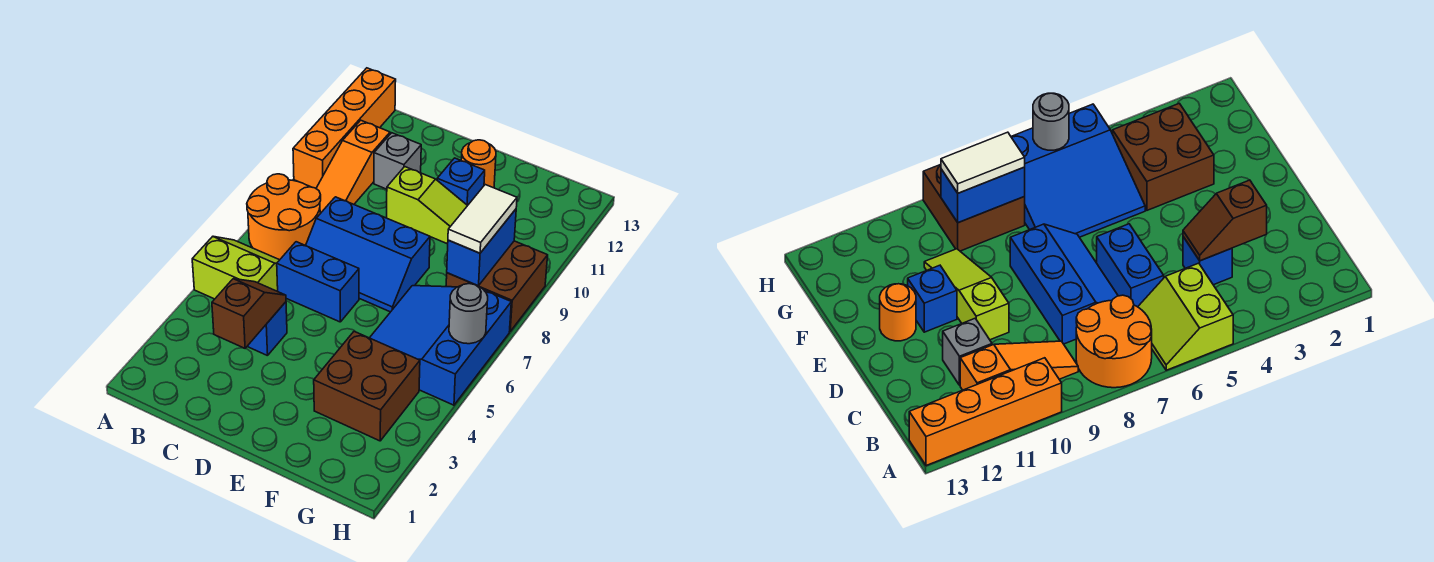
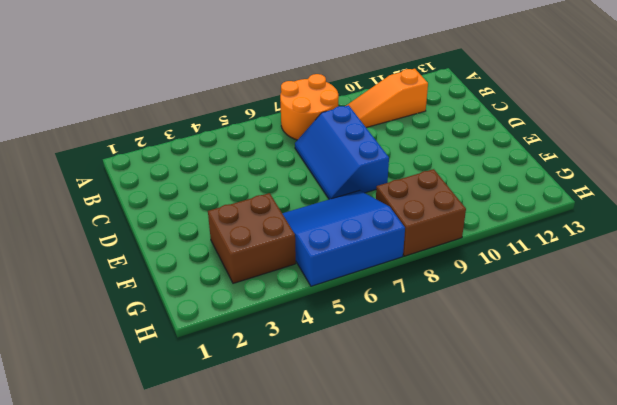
none -> lime 2x2 slope [192,237,279,299]
none -> orange 1x4 brick [293,68,396,188]
none -> blue 1x1 brick [247,302,287,356]

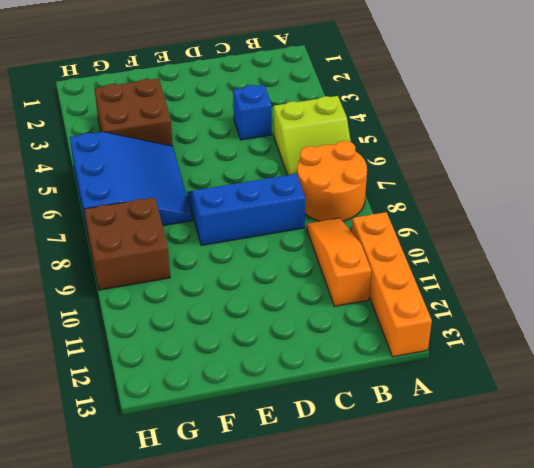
none -> blue 1x2 brick [277,242,359,322]
none -> grey 1x1 brick [374,133,421,189]
none -> lime 1x3 slope [387,167,467,244]

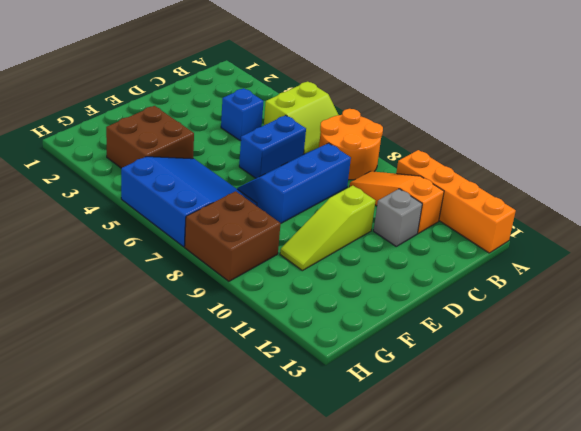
none -> blue 1x1 brick [437,158,485,206]
none -> orange 1x1 round brick [461,140,496,188]
none -> brown 1x2 slope [212,279,286,348]

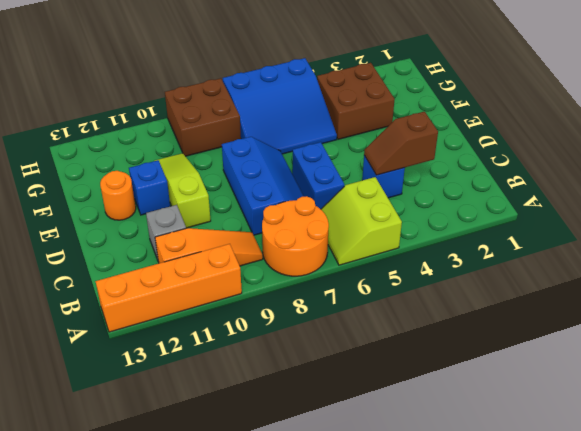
none -> blue 1x2 brick [447,209,516,286]
none -> grey 1x1 round brick [449,284,488,344]
none -> white 1x2 tile [448,185,517,253]

